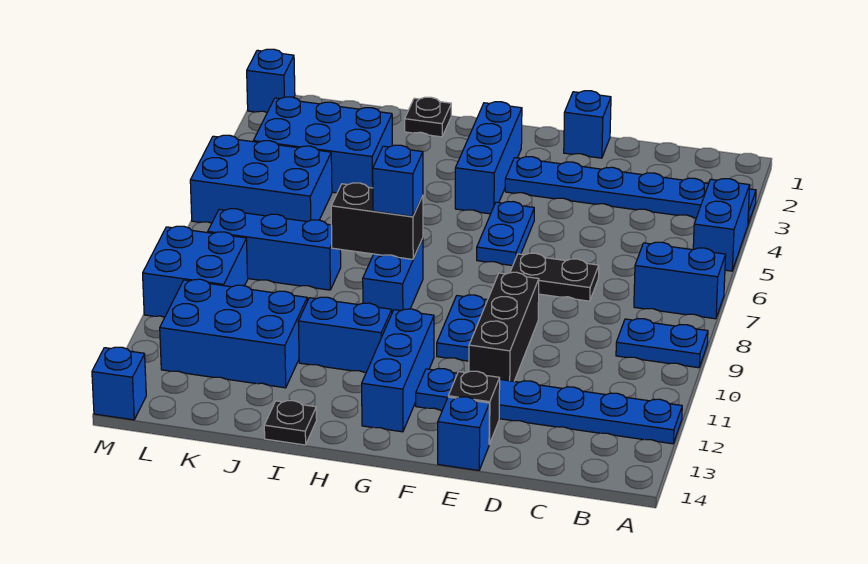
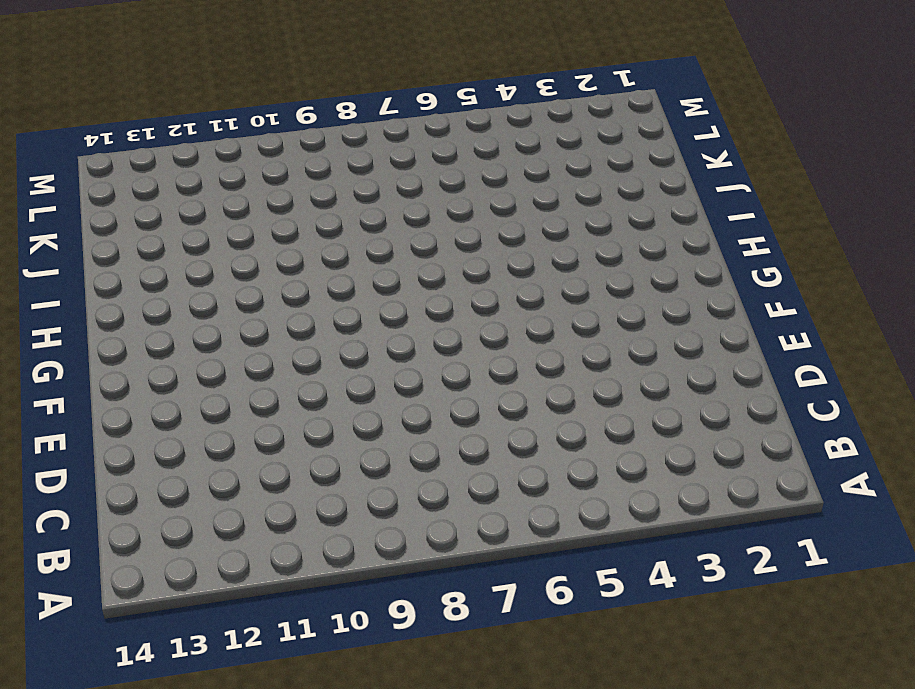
none -> blue 1x6 plate [505,157,756,224]
none -> blue 1x2 brick [693,179,750,271]
none -> blue 1x2 brick [634,242,726,319]

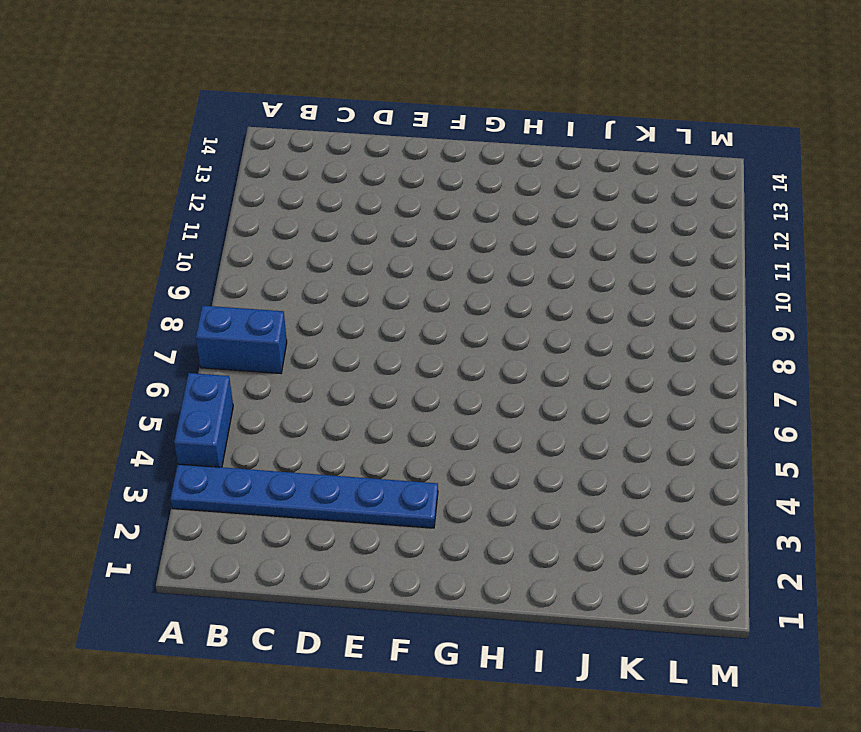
none -> blue 1x2 plate [616,319,708,368]
none -> blue 1x6 plate [416,369,682,444]
none -> black 1x2 plate [510,253,599,301]

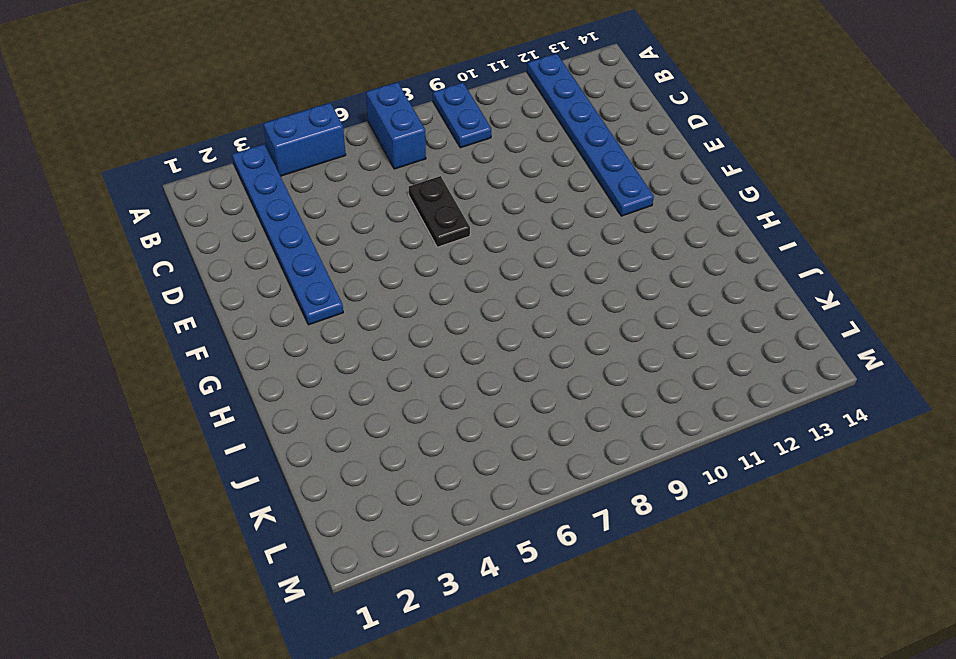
none -> blue 1x1 brick [564,91,611,158]
none -> black 1x3 brick [469,272,539,381]
none -> black 1x1 brick [448,371,500,444]

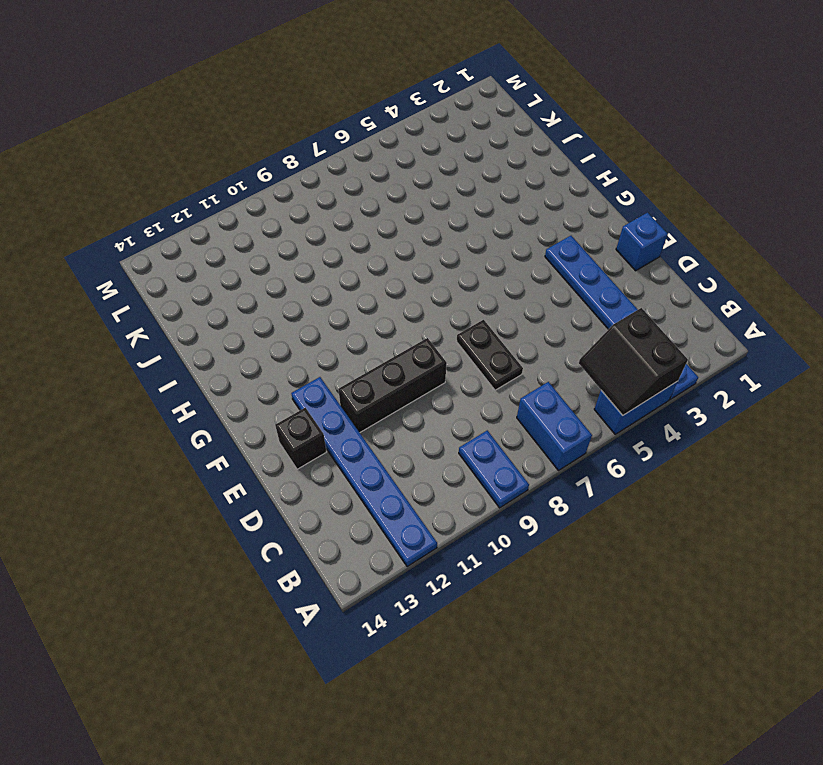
black 2x2 slope [579,308,688,416] -> none
none -> blue 1x1 brick [438,397,489,470]
none -> blue 1x2 plate [477,202,534,266]
none -> blue 1x2 plate [437,295,487,361]

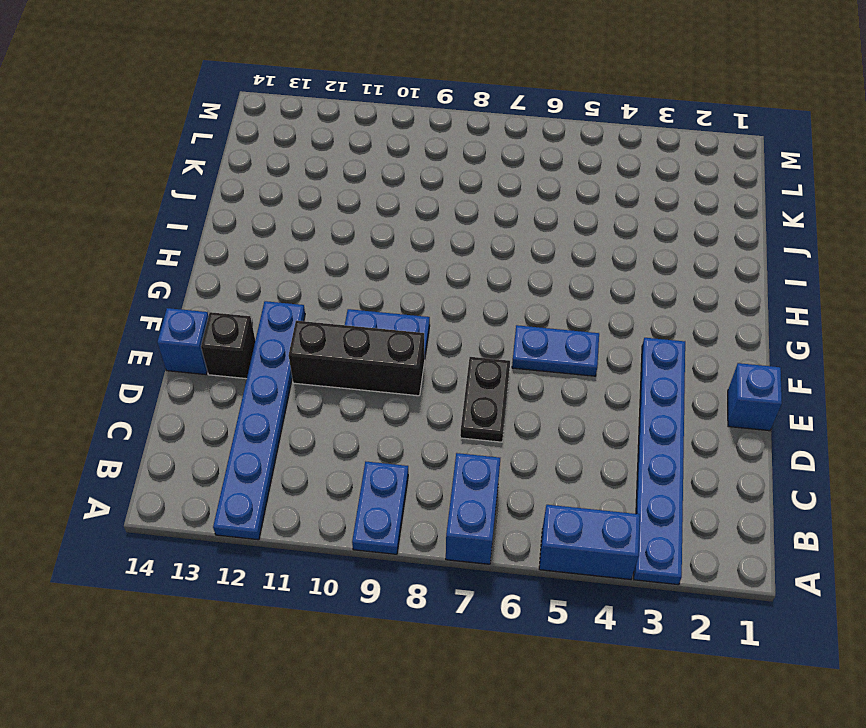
none -> blue 1x3 brick [455,102,522,214]
none -> blue 1x3 brick [362,309,434,432]
none -> blue 1x2 brick [363,238,423,312]

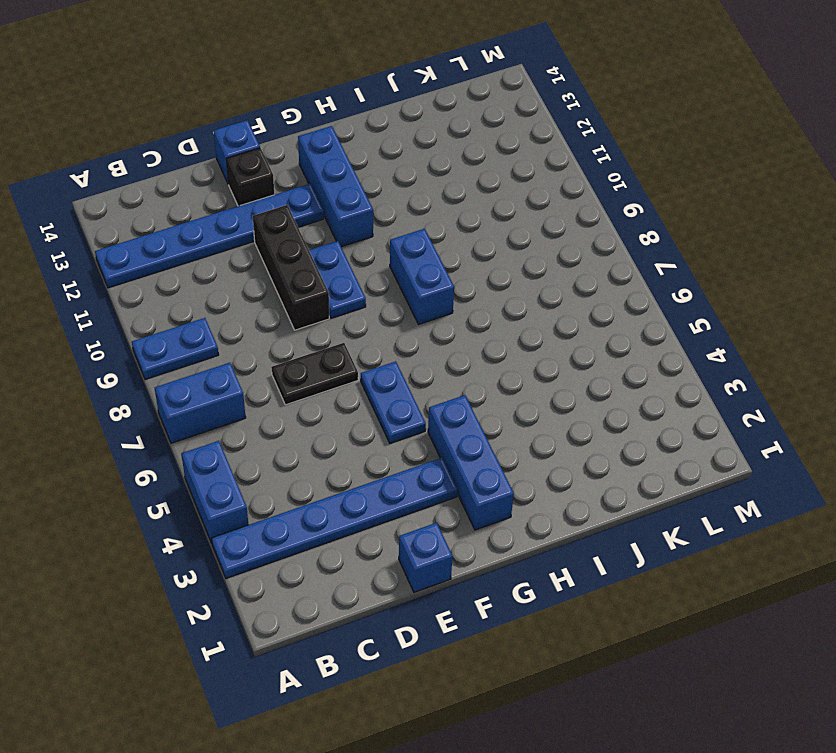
none -> blue 1x2 brick [298,297,392,373]
none -> black 1x1 plate [405,97,451,137]
none -> black 1x1 plate [264,401,317,445]

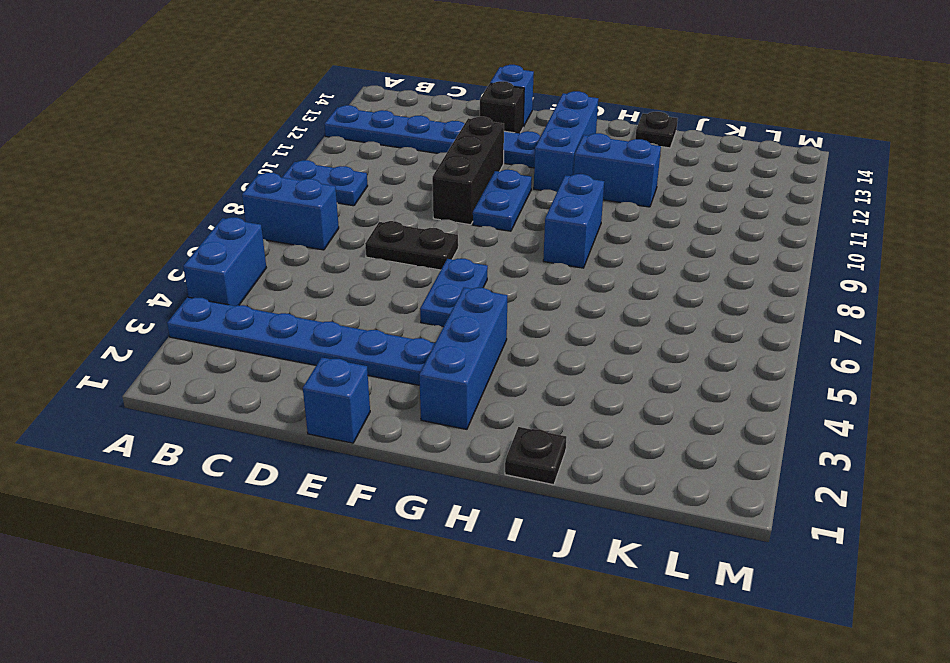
none -> blue 2x3 brick [253,97,392,193]
none -> blue 1x3 brick [208,209,341,290]
none -> blue 2x3 brick [160,279,307,388]

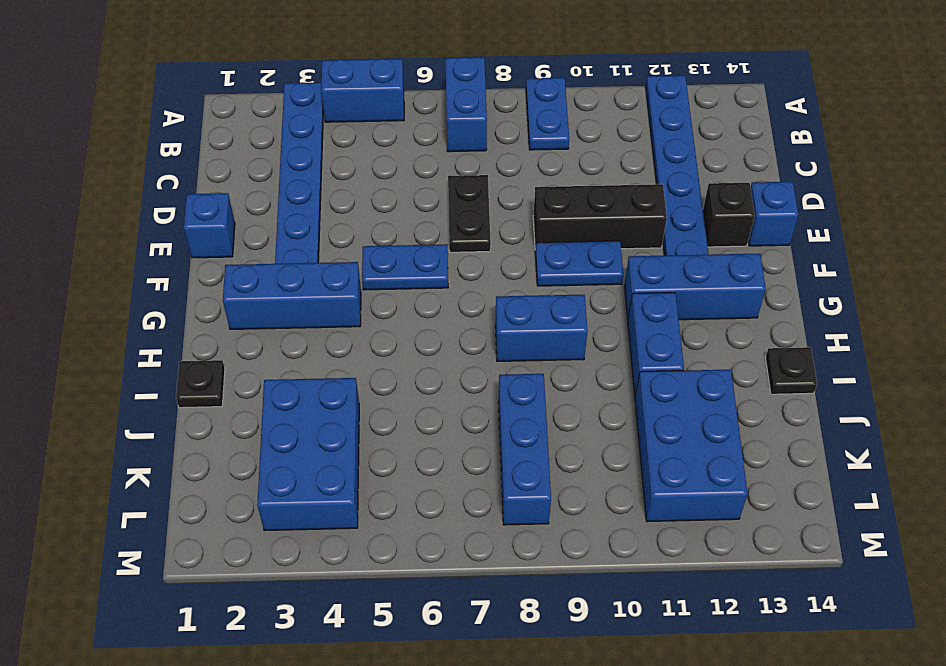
none -> blue 2x3 brick [190,135,332,223]
none -> blue 2x2 brick [143,226,248,317]
none -> blue 1x1 brick [247,49,295,112]

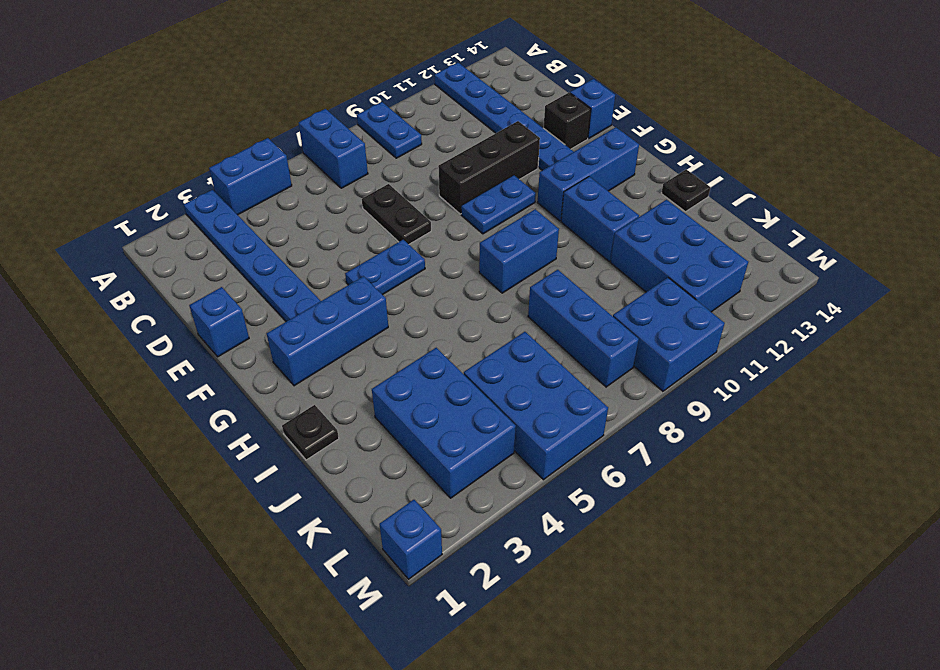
none -> blue 1x1 brick [92,347,146,420]
none -> black 1x2 brick [331,183,423,259]
none -> blue 1x1 brick [373,145,423,217]

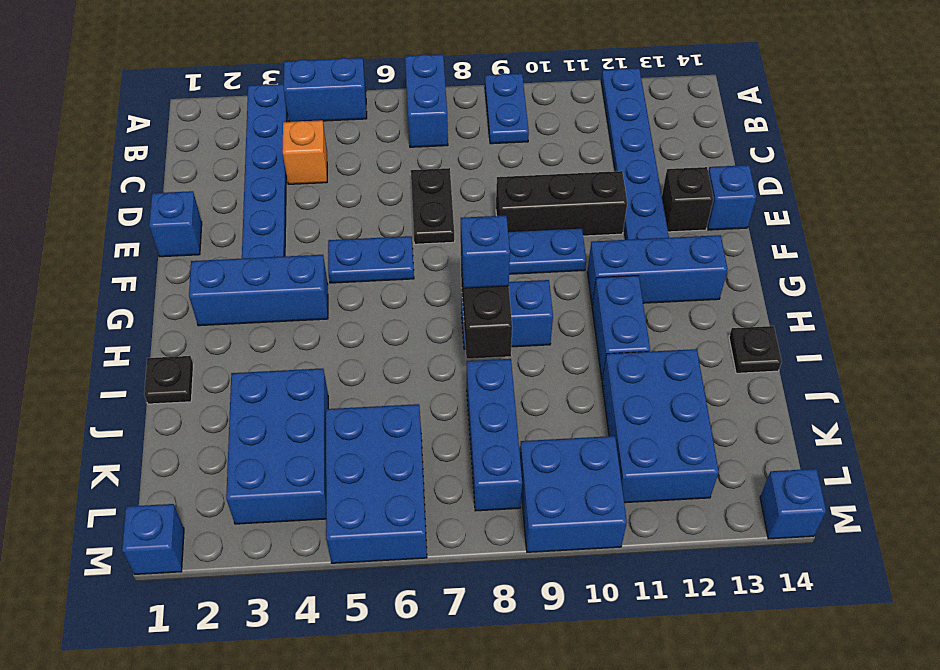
orange 1x1 brick [283,120,327,184] -> none

